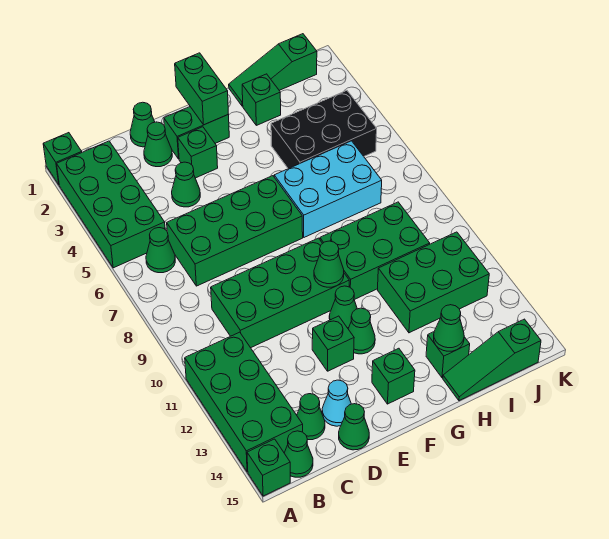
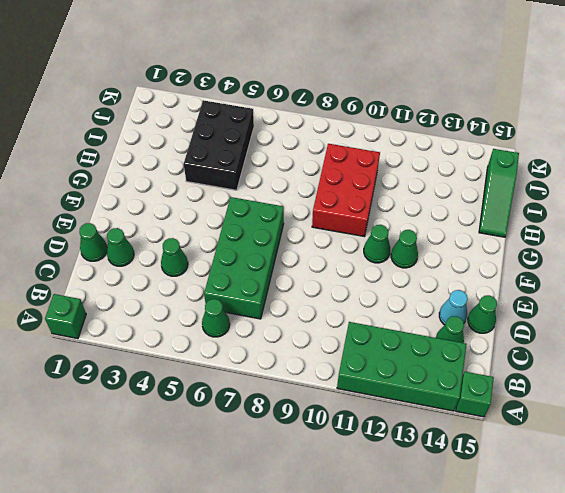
red 2x3 brick [312,144,380,237] -> green 2x3 brick [320,202,430,300]
none -> green 2x4 brick [57,141,165,268]
none -> green 1x1 cone [284,431,313,477]
none -> green 2x4 brick [211,238,349,348]
none -> green 1x2 brick [164,107,229,159]

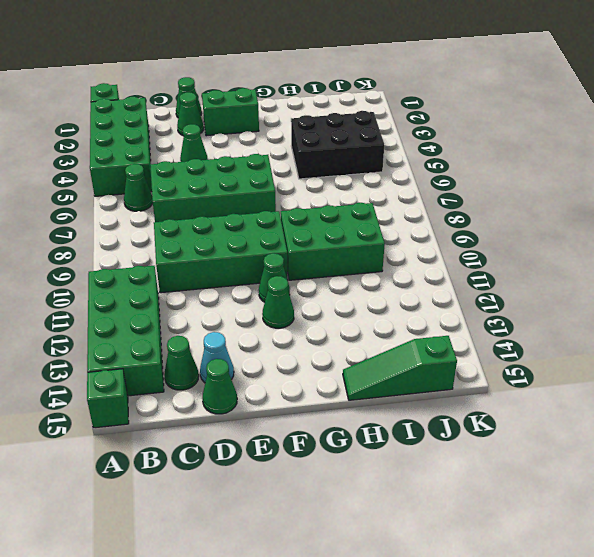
none -> green 1x1 cone [284,431,313,477]
none -> green 1x1 brick [178,127,218,178]
none -> green 1x1 brick [312,316,354,371]
none -> green 1x1 brick [372,348,415,404]

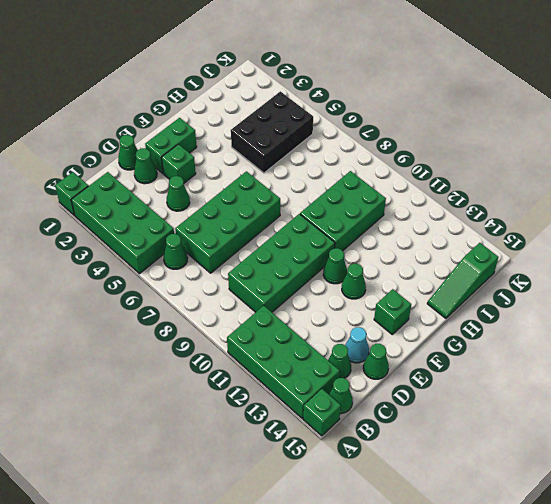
none -> green 1x1 brick [312,316,354,371]
none -> cyan 2x3 brick [274,141,382,237]
none -> green 1x3 slope [229,34,317,106]
none -> green 1x1 brick [242,74,281,125]

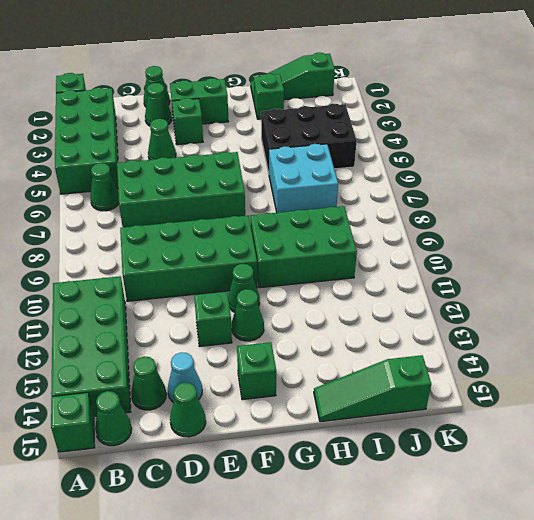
cyan 2x2 brick [269,144,338,213] -> cyan 2x3 brick [274,141,382,237]
none -> green 2x3 brick [378,232,489,333]
none -> green 1x1 brick [426,332,470,378]
none -> green 1x2 brick [175,53,228,125]
none -> green 1x1 cone [314,241,344,287]

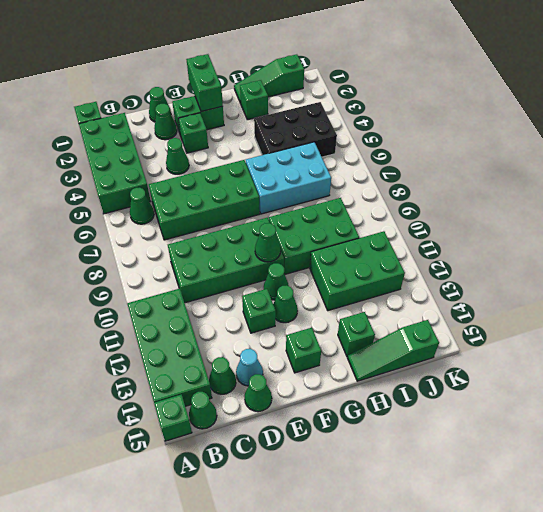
none -> green 1x1 cone [434,305,464,351]

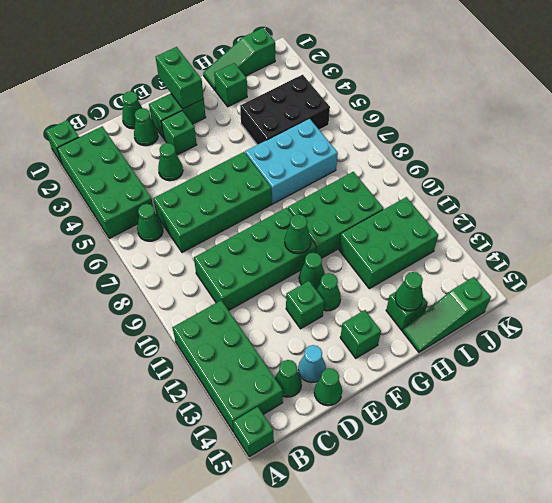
none -> green 1x1 cone [284,431,313,477]

